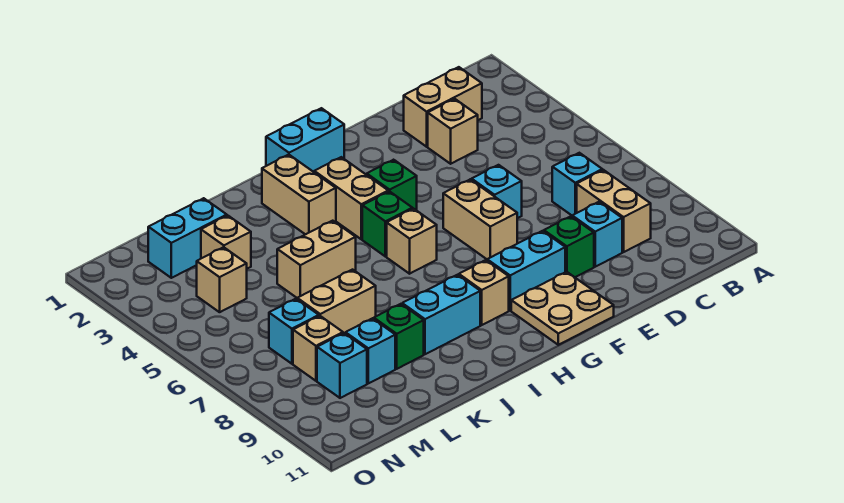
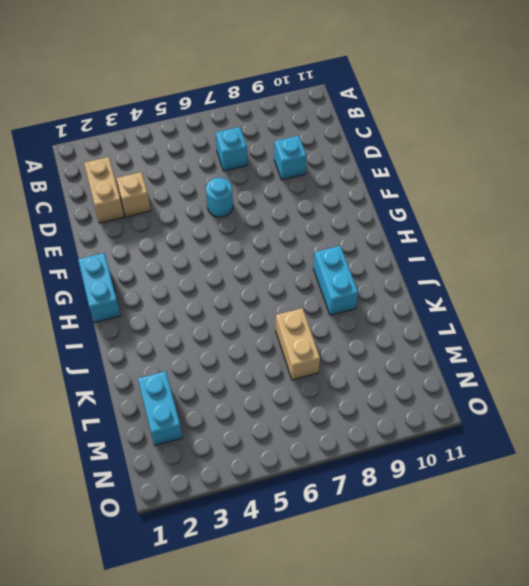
cyan 1x1 round brick [206,178,233,217] -> cyan 1x1 brick [472,165,522,218]
none -> tan 1x2 brick [577,170,651,252]
none -> green 1x1 brick [544,216,594,277]
none -> tan 1x2 brick [443,179,517,259]

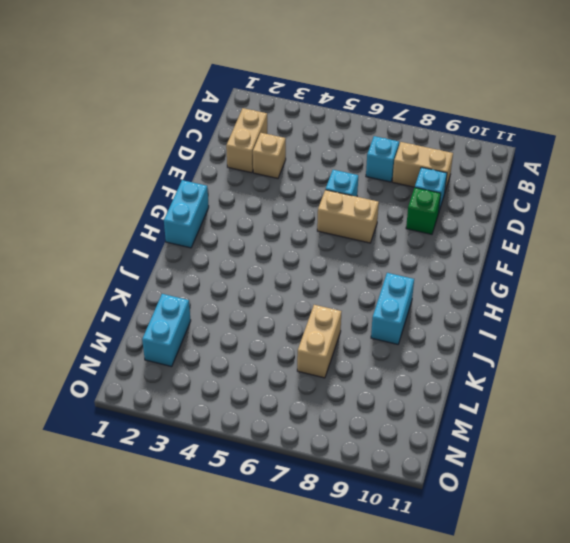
none -> cyan 1x2 brick [487,231,565,310]
none -> tan 2x2 plate [511,272,614,345]
none -> green 1x1 brick [367,160,417,210]

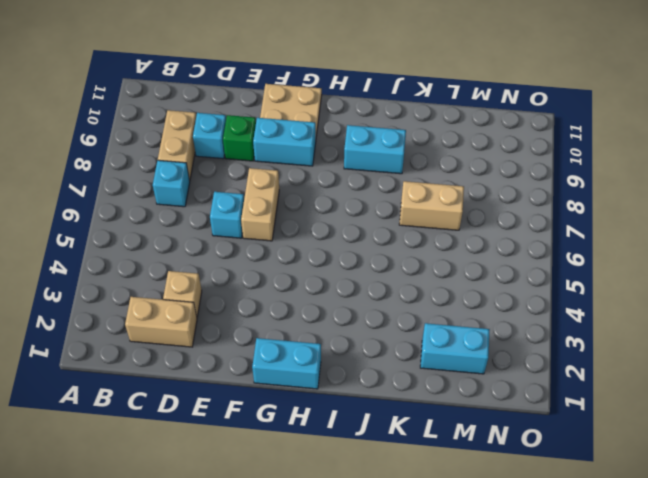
none -> green 1x1 brick [367,160,417,210]
none -> tan 1x2 brick [314,157,388,239]
none -> green 1x1 brick [362,191,412,256]

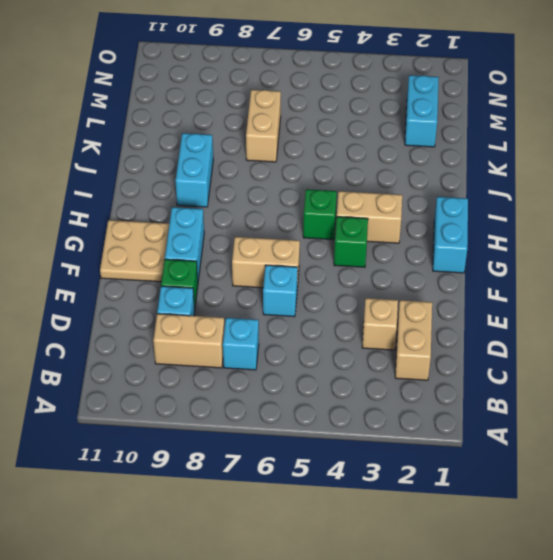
none -> tan 1x1 brick [387,209,437,274]
none -> tan 1x1 brick [459,260,509,325]
none -> tan 1x2 brick [262,155,336,235]

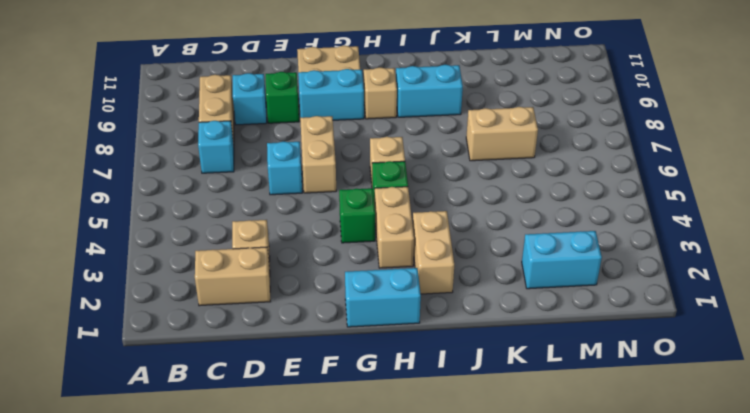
none -> tan 1x2 brick [277,221,356,298]
none -> green 1x1 brick [374,304,424,369]
none -> tan 1x1 brick [201,216,251,269]

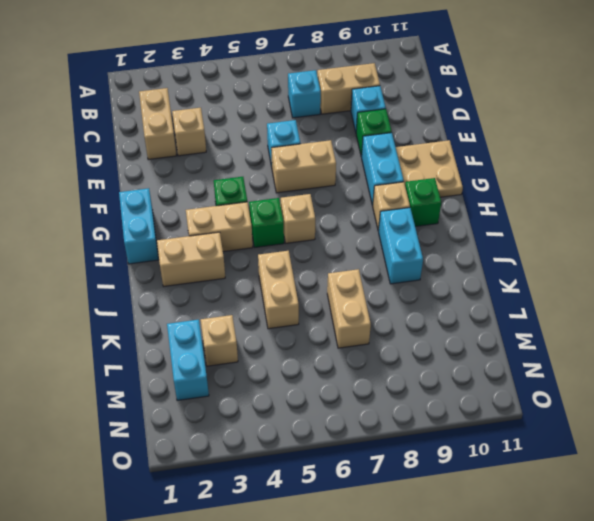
green 1x1 brick [405,178,441,227] -> green 1x1 brick moved to [374,304,424,369]
none -> cyan 1x1 brick [345,318,395,383]
none -> tan 1x1 brick [197,247,247,312]
none -> cyan 1x1 brick [269,299,319,364]

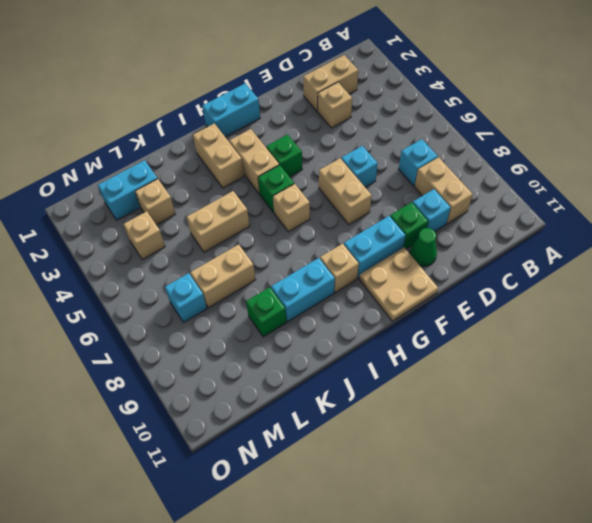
green 1x1 cone [410,228,437,267] -> none
none -> cyan 1x1 brick [345,318,395,383]
none -> tan 1x1 brick [293,316,343,381]
none -> cyan 1x1 brick [317,333,367,398]

